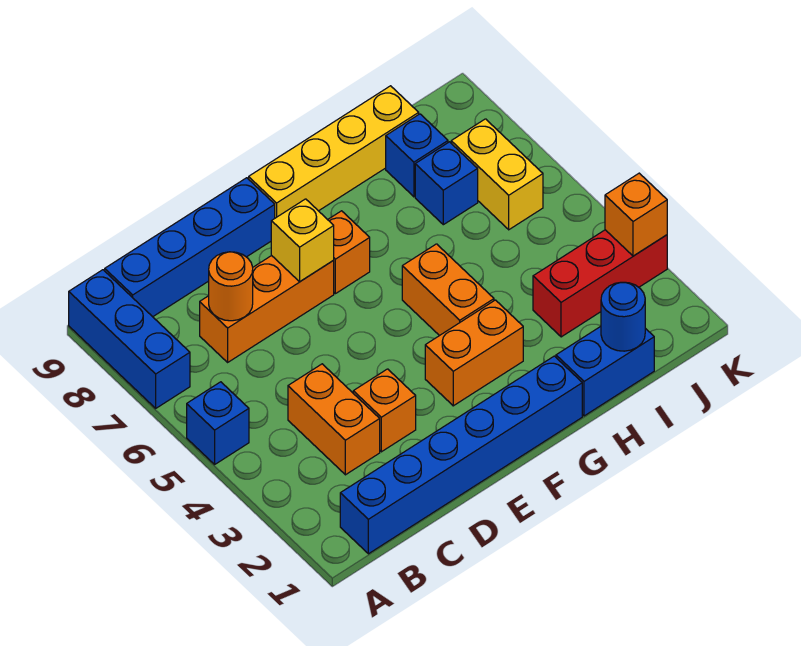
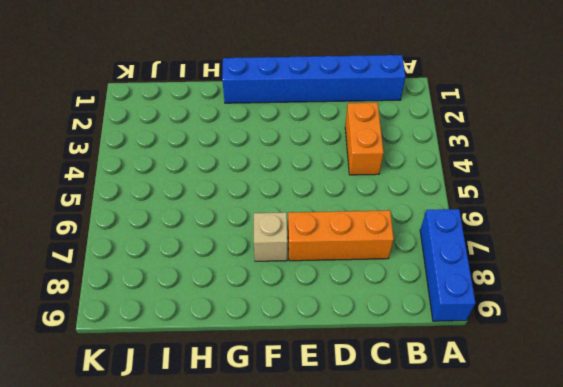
tan 1x1 brick [254,212,288,261] -> orange 1x1 brick [328,211,370,294]
none -> blue 1x1 brick [187,382,249,464]
none -> blue 1x4 brick [105,178,275,317]
none -> orange 1x1 brick [353,369,416,452]

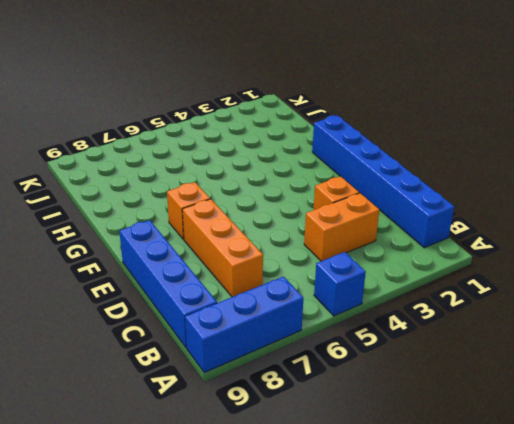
none -> orange 1x2 brick [425,300,523,406]
none -> yellow 1x4 brick [249,86,419,218]
none -> orange 1x2 brick [402,244,494,336]

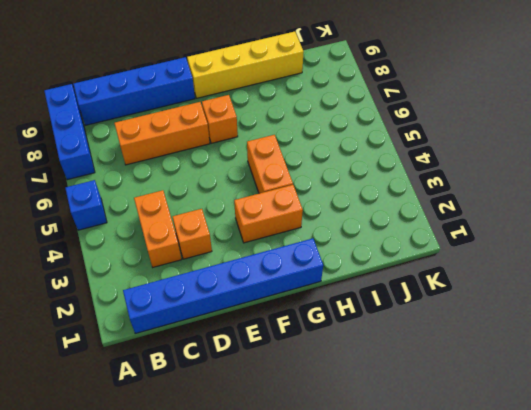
none -> blue 1x2 brick [556,326,654,416]
none -> red 1x3 brick [533,230,667,337]
none -> blue 1x1 brick [415,142,478,225]

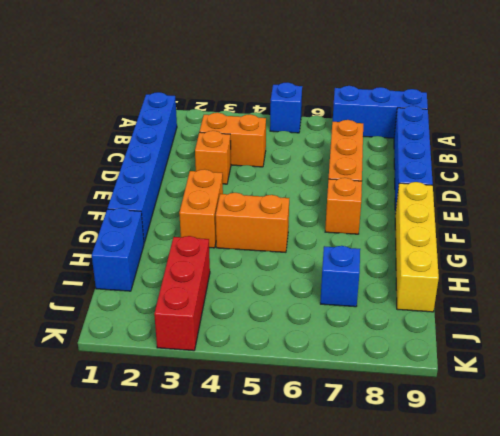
none -> blue 1x1 brick [386,114,448,197]
none -> yellow 1x2 brick [451,119,543,230]
none -> orange 1x1 round brick [209,252,253,321]

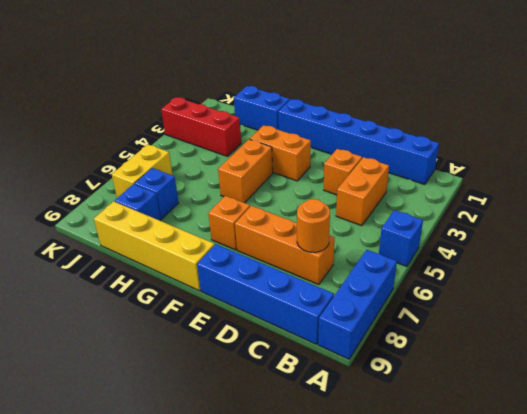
none -> yellow 1x1 brick [271,199,334,282]
none -> blue 1x1 round brick [601,282,645,351]
none -> orange 1x1 brick [605,173,667,256]

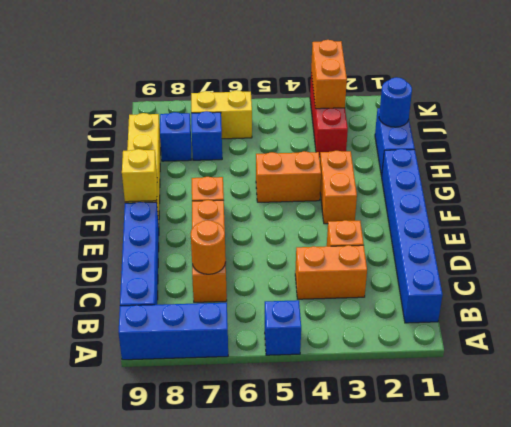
yellow 1x1 brick [122,149,157,202] -> yellow 1x1 brick moved to [271,199,334,282]
orange 1x2 brick [311,40,347,109] -> orange 1x1 brick [605,173,667,256]

